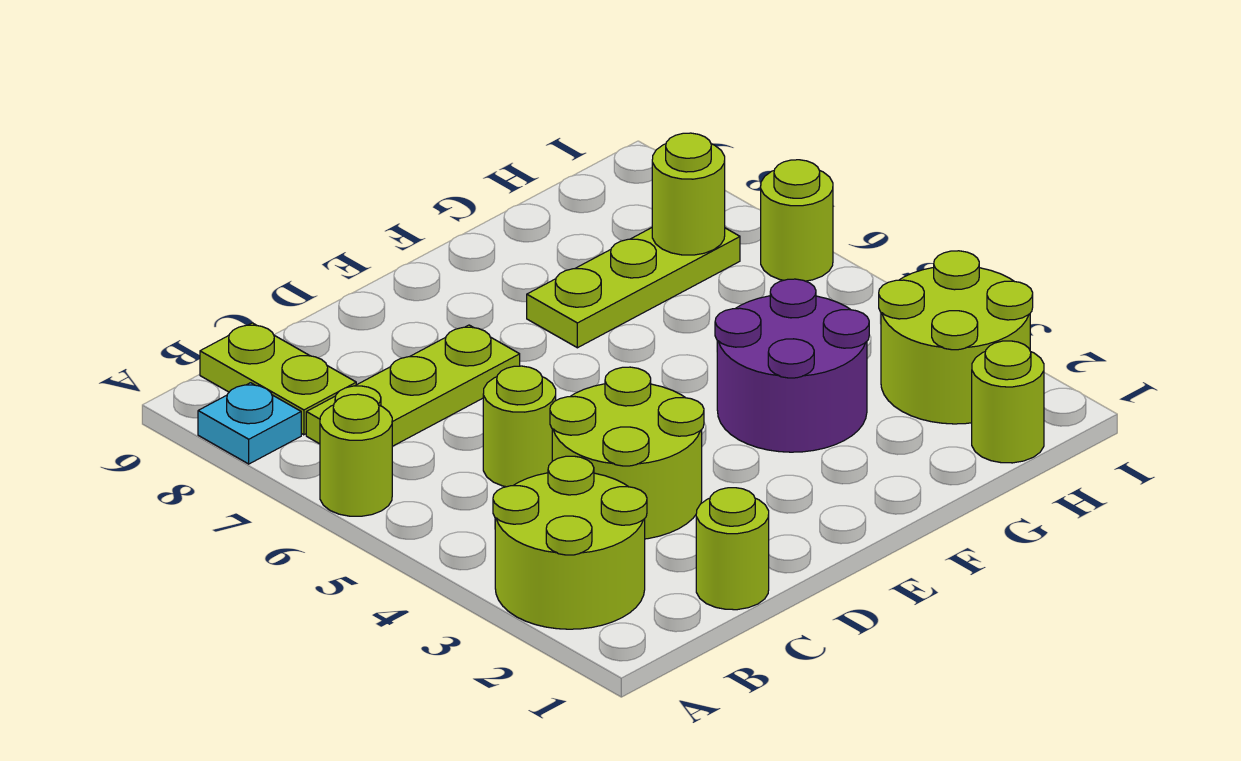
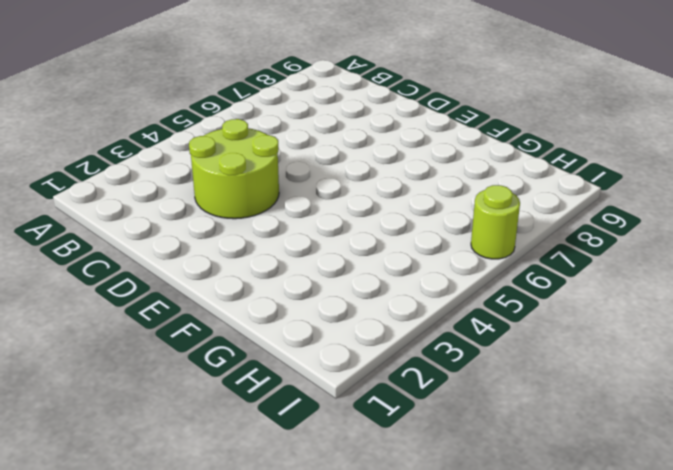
none -> lime 2x2 round brick [493,456,647,629]
none -> lime 1x1 round brick [320,394,392,516]
none -> cyan 1x1 plate [198,383,301,464]

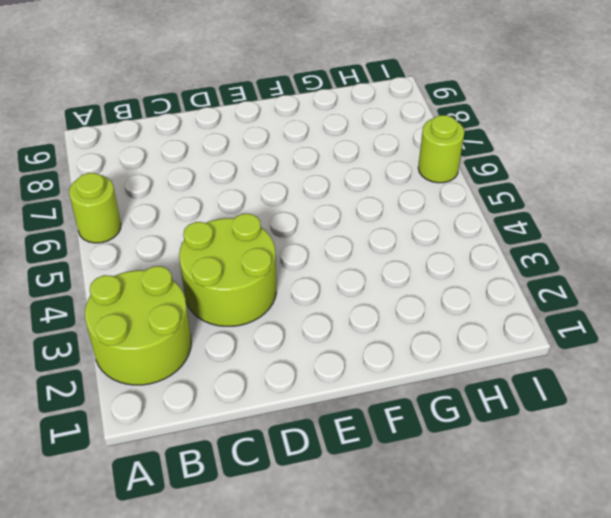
none -> cyan 1x1 plate [198,383,301,464]
none -> lime 1x3 plate [306,325,520,446]
none -> lime 1x2 plate [200,323,356,435]

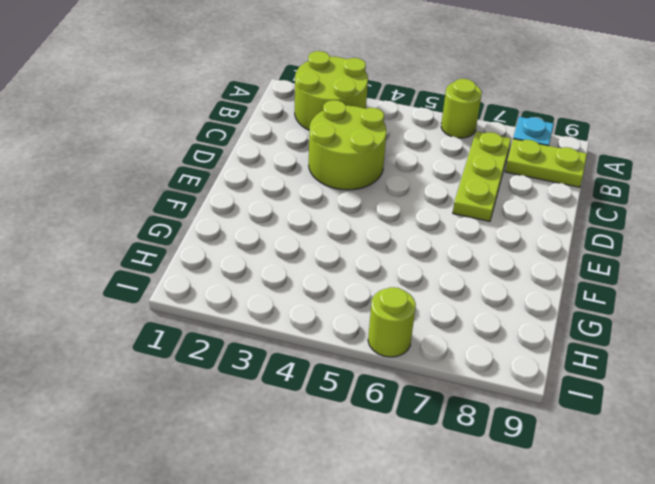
none -> lime 1x1 round brick [696,488,769,610]
none -> lime 1x1 round brick [483,366,556,487]
none -> purple 2x2 round brick [715,279,869,452]

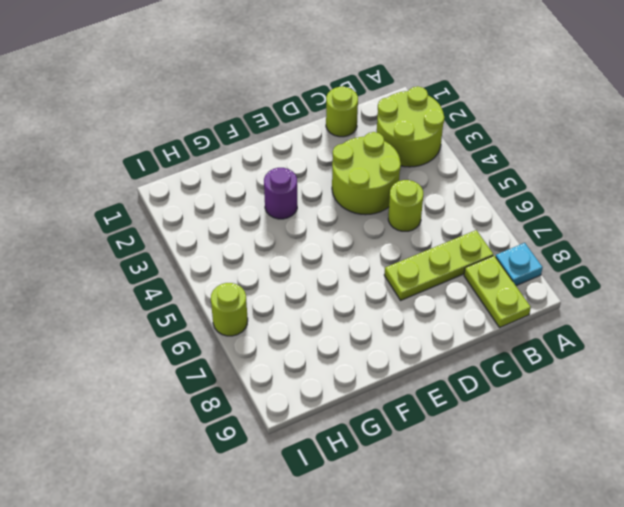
purple 1x1 round brick [264,168,297,219] -> purple 2x2 round brick [715,279,869,452]
none -> lime 1x1 round brick [320,394,392,516]
none -> lime 1x3 plate [527,228,740,348]
none -> lime 1x1 round brick [972,341,1044,463]

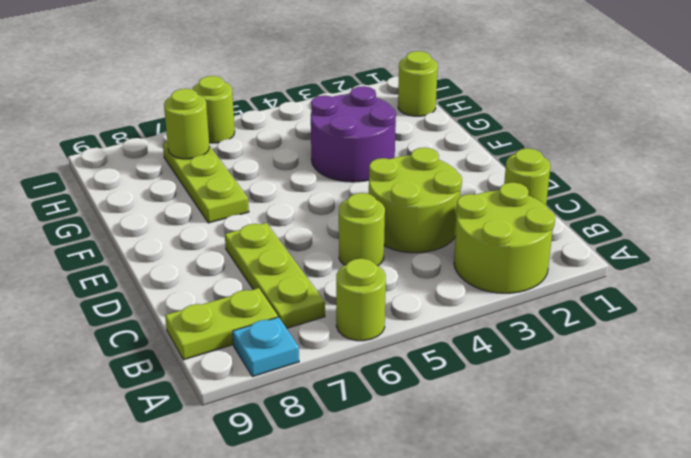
none -> lime 2x2 round brick [879,251,1033,424]

